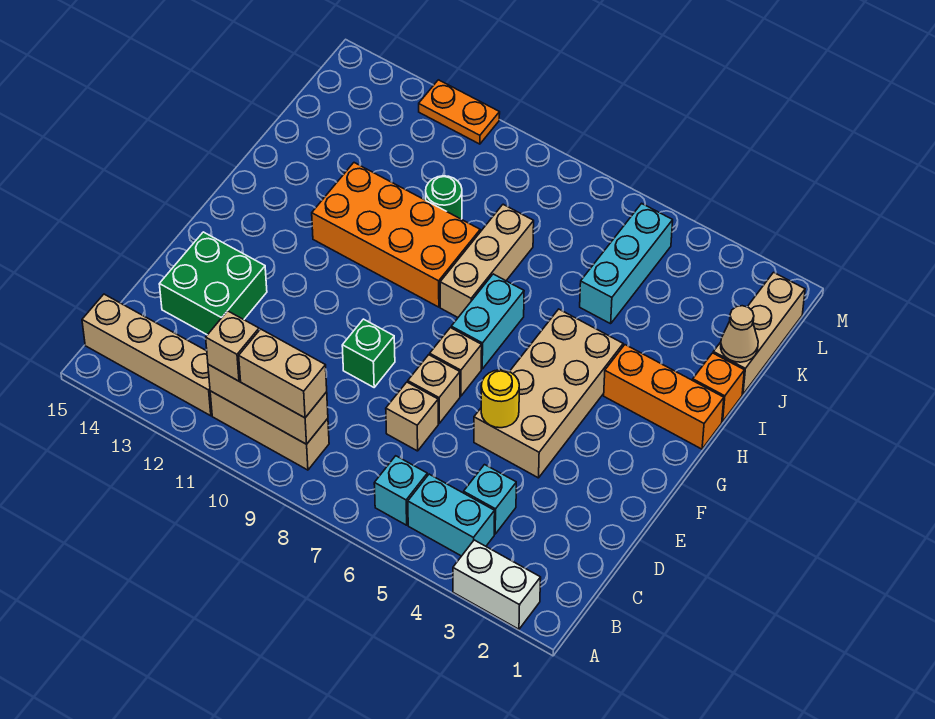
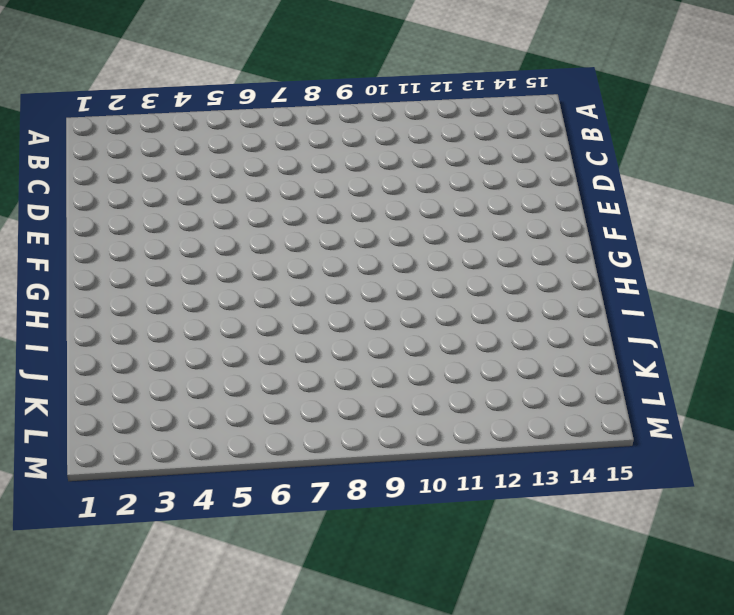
none -> white 1x2 brick [453,540,541,629]
none -> cyan 1x2 brick [408,474,495,556]
none -> cyan 1x1 brick [374,456,427,525]

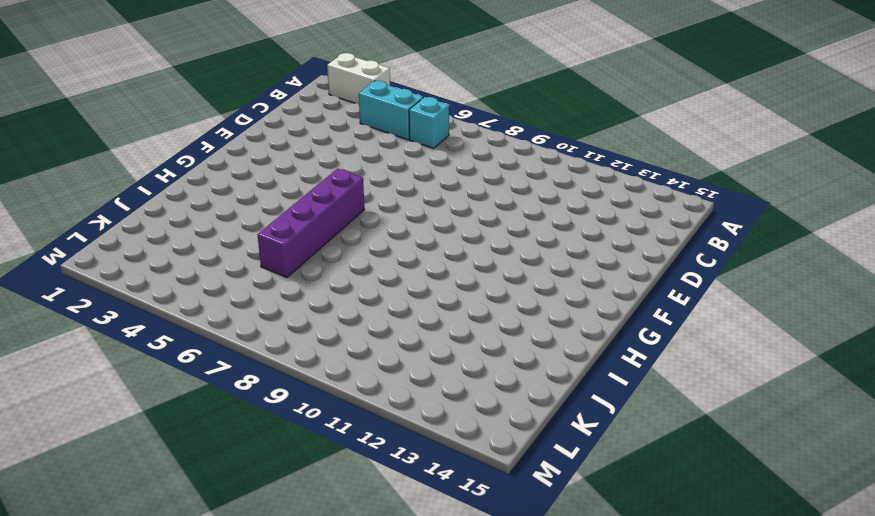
purple 1x4 brick [257,169,364,277] -> none
none -> tan 1x3 brick [210,391,329,470]
none -> tan 1x4 brick [82,294,212,416]
none -> cyan 1x1 brick [464,465,516,534]

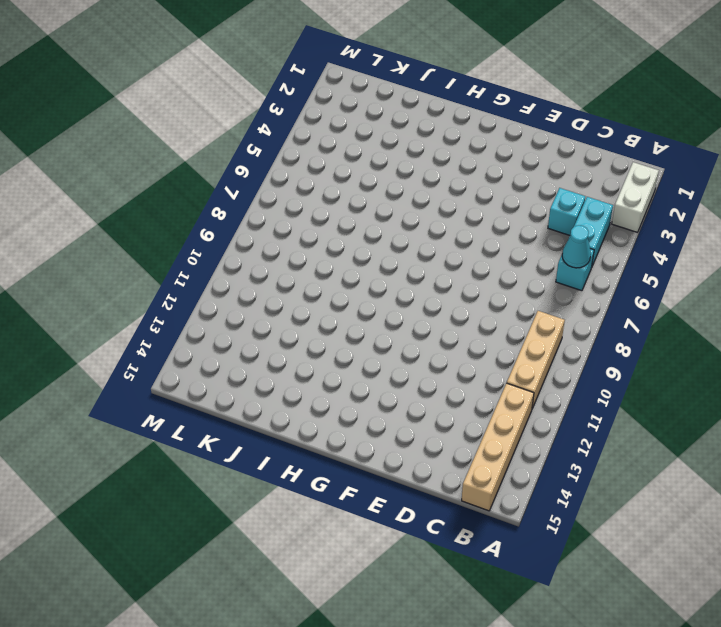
cyan 1x1 cone [562,225,591,268] -> none
none -> tan 1x1 brick [386,382,438,451]
none -> green 2x2 brick [159,232,267,335]
none -> tan 2x4 brick [474,309,623,478]

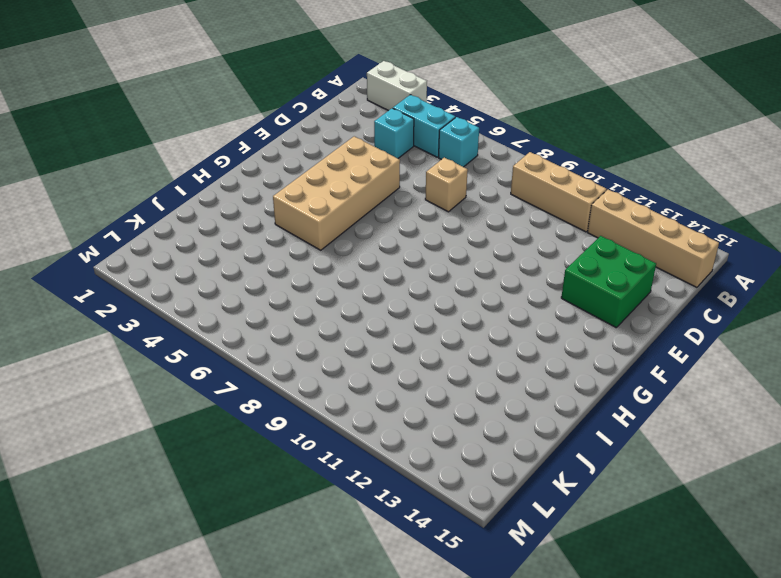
none -> tan 1x1 brick [408,355,460,423]
none -> green 1x1 brick [342,319,395,387]
none -> tan 1x1 brick [430,328,482,396]

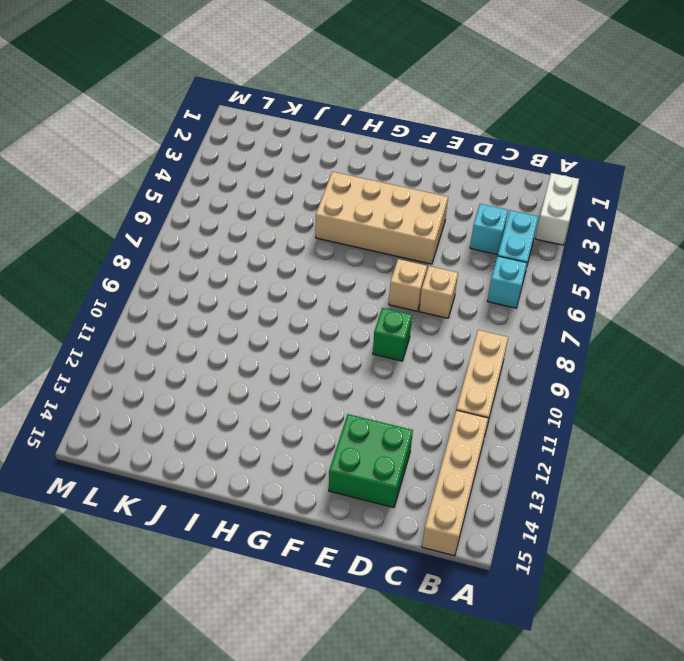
none -> tan 1x1 brick [430,328,482,396]
none -> cyan 1x2 brick [451,274,524,369]
none -> orange 1x3 brick [604,345,724,449]

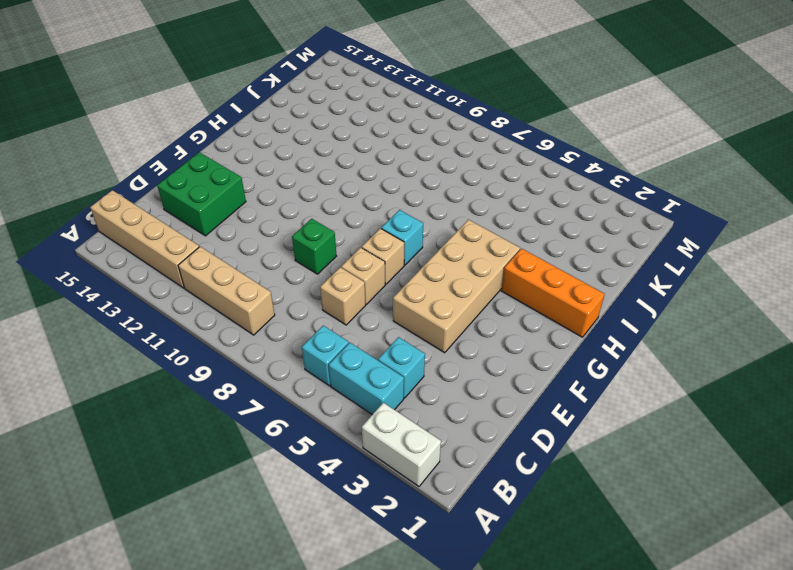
cyan 1x1 brick [381,210,423,265] -> cyan 1x2 brick [451,274,524,369]
none -> tan 1x3 brick [440,204,534,317]
none -> orange 2x4 brick [312,163,480,307]
none -> orange 1x1 brick [693,353,744,422]

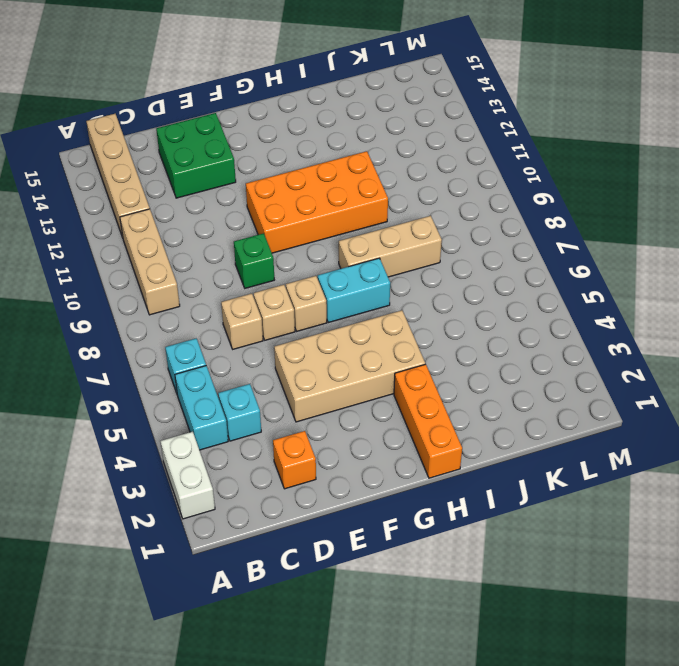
orange 1x1 brick [273,431,316,489] -> orange 1x1 brick moved to [693,353,744,422]
orange 2x4 brick [246,151,388,253] -> orange 2x4 brick turned to [312,163,480,307]
none -> tan 1x3 brick [713,272,805,394]
none -> cyan 1x3 brick [580,203,673,324]
none -> green 1x1 round brick [426,176,462,219]

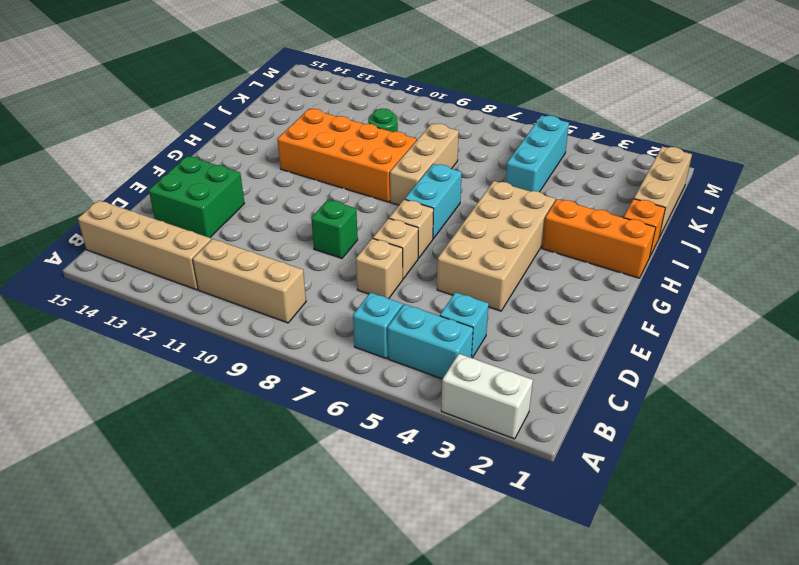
none -> orange 1x2 plate [419,80,500,144]
none -> tan 1x3 brick [208,364,328,444]
none -> yellow 1x1 round brick [481,370,519,428]

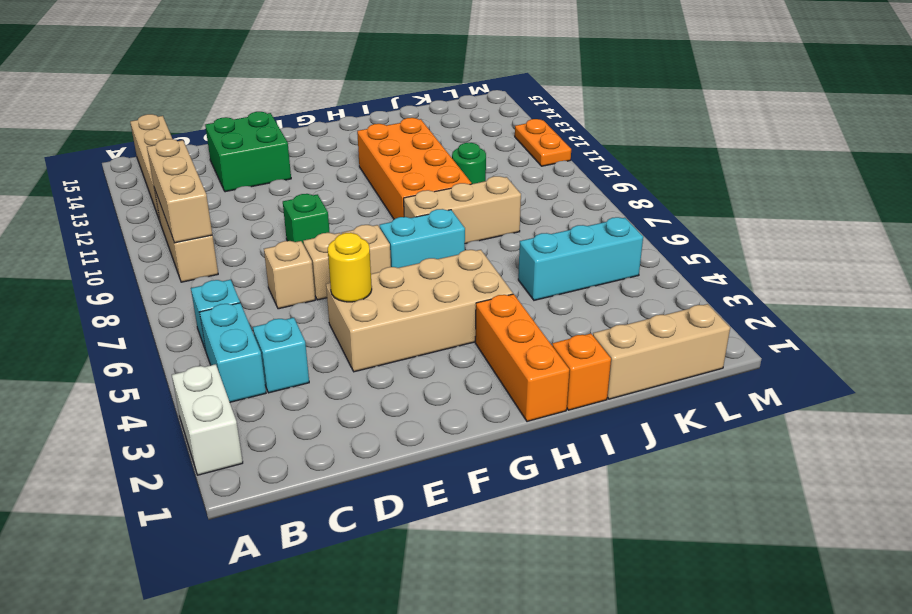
none -> tan 1x1 cone [721,306,758,362]
none -> tan 1x2 brick [239,329,327,418]
none -> tan 1x1 brick [206,311,259,381]

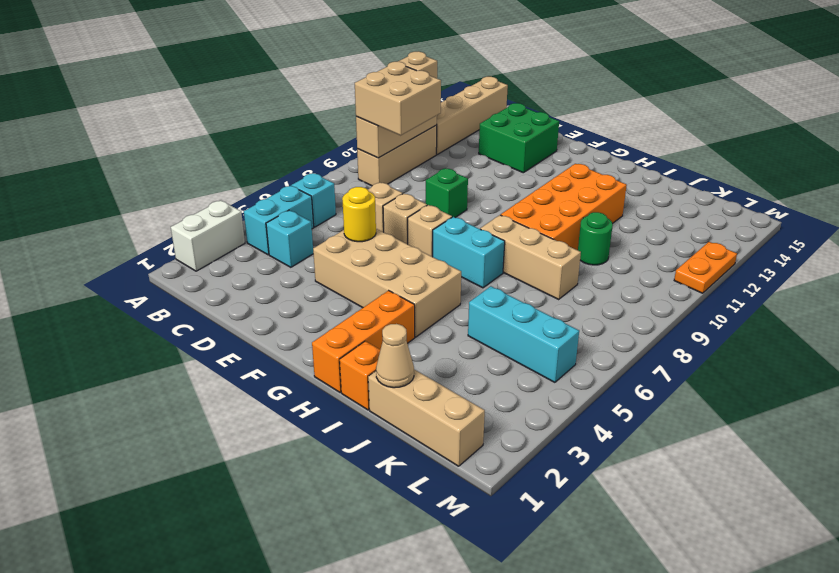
tan 2x2 brick [355,62,441,135] -> tan 1x2 brick [239,329,327,418]

